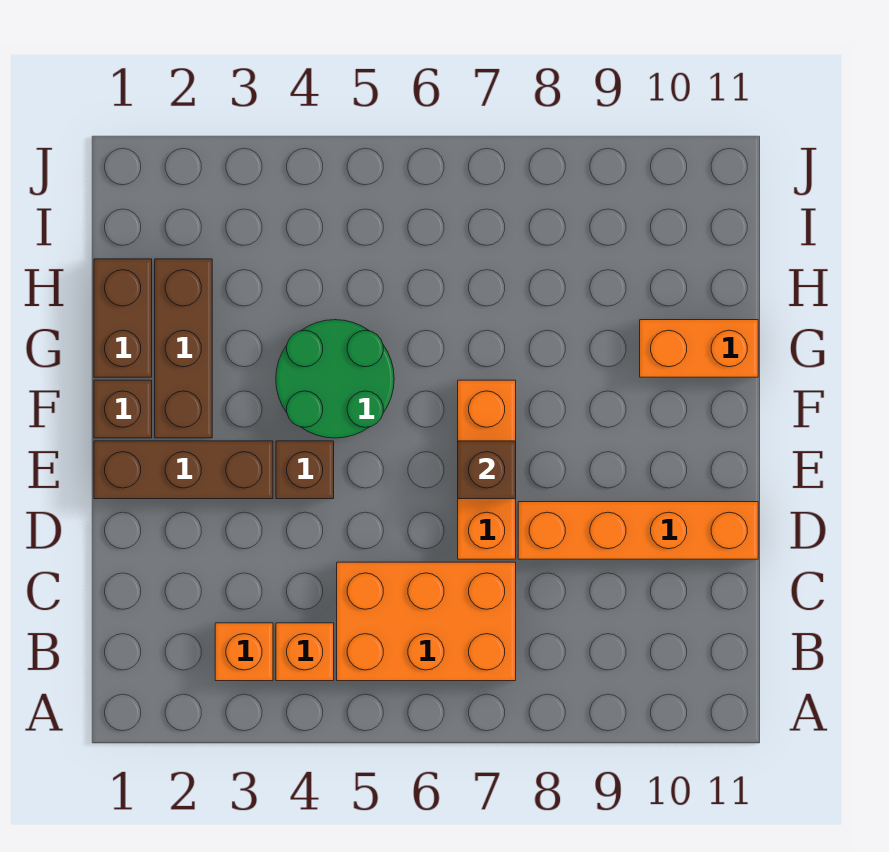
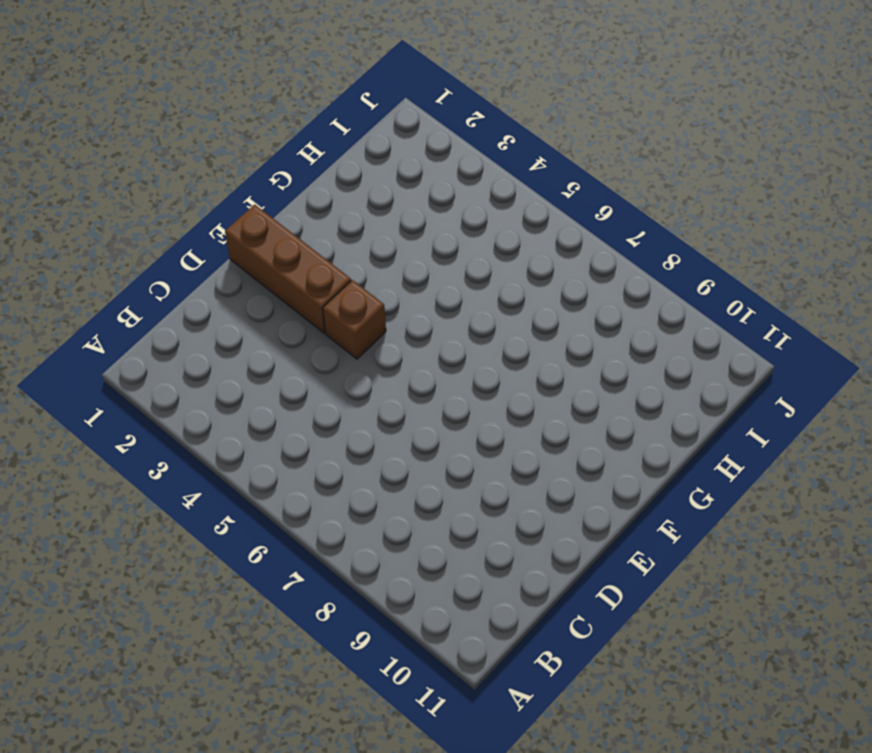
none -> orange 1x1 brick [215,623,273,681]
none -> orange 1x1 brick [276,623,334,681]
none -> orange 2x3 brick [337,562,516,681]

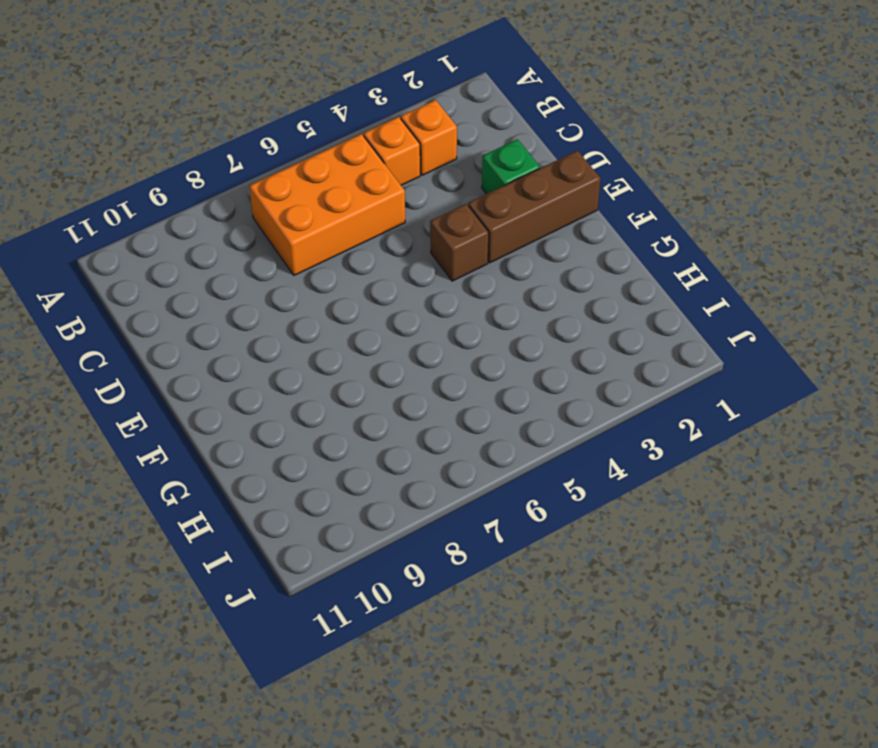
green 1x1 brick [482,139,540,194] -> none
none -> orange 1x3 brick [458,380,516,559]
none -> orange 1x4 brick [518,502,758,559]
none -> brown 1x1 brick [94,380,152,438]

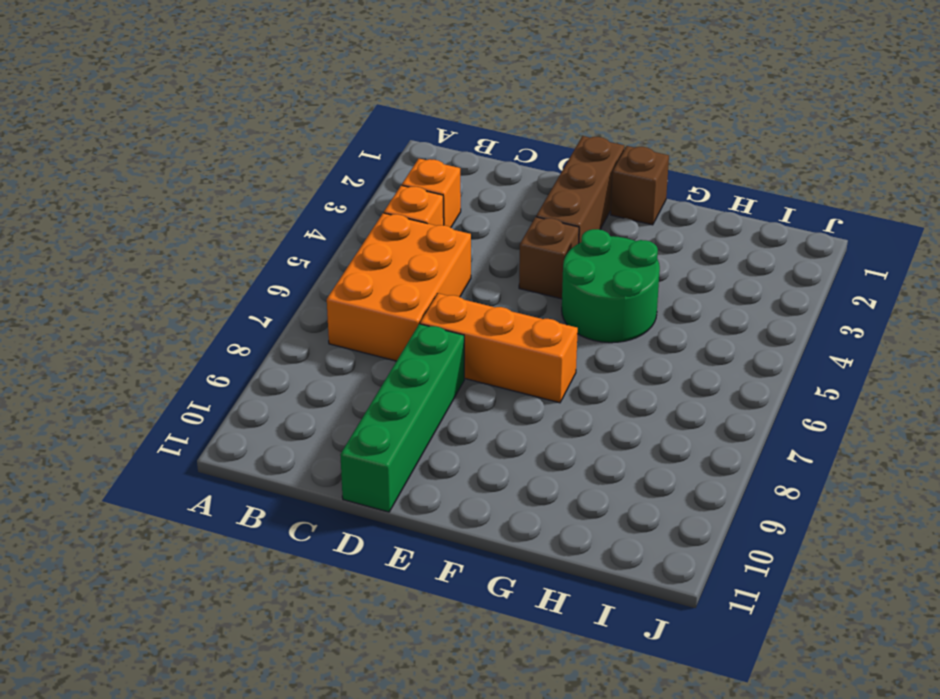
green 1x4 brick [340,324,464,512] -> orange 1x4 brick [518,502,758,559]
none -> brown 1x3 brick [155,259,212,438]
none -> brown 1x2 brick [94,259,152,377]
none -> orange 1x2 brick [640,320,758,377]

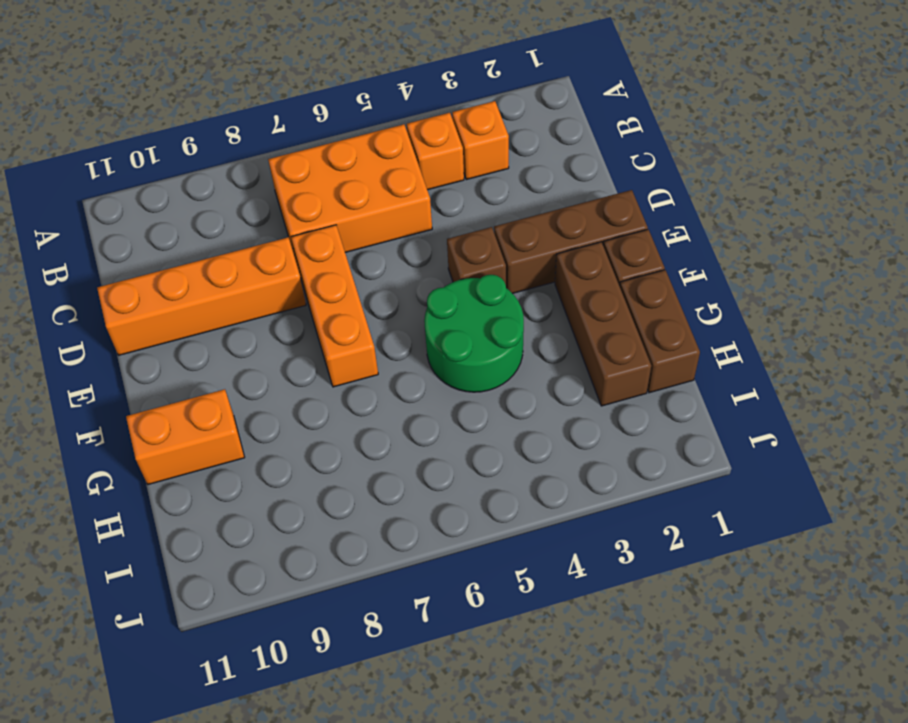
none -> brown 1x1 brick [458,441,516,499]

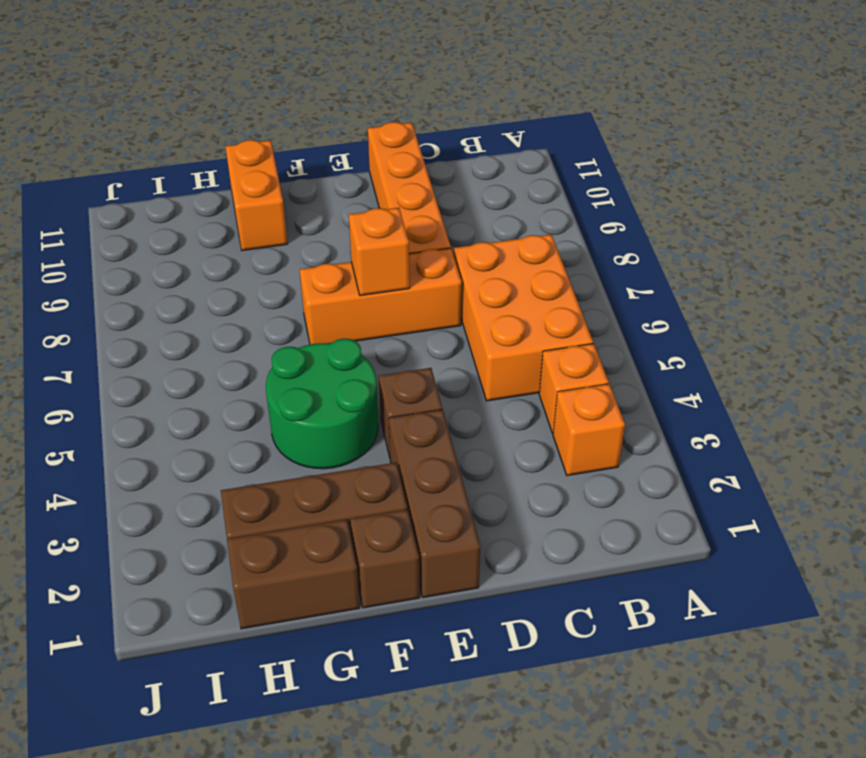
orange 1x1 brick [349,208,410,296] -> brown 1x1 brick [458,441,516,499]

